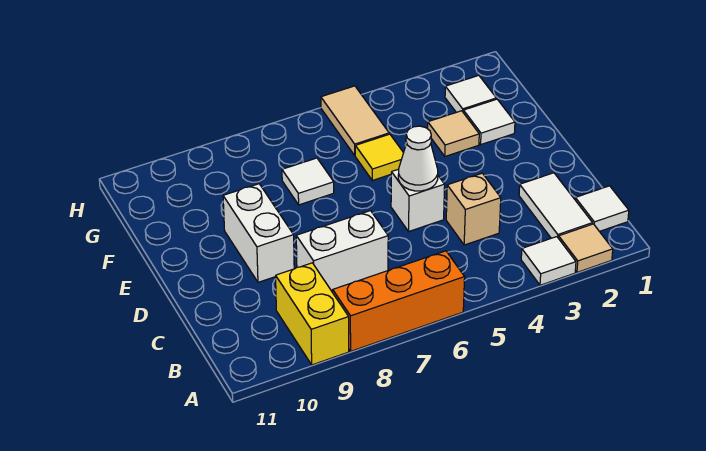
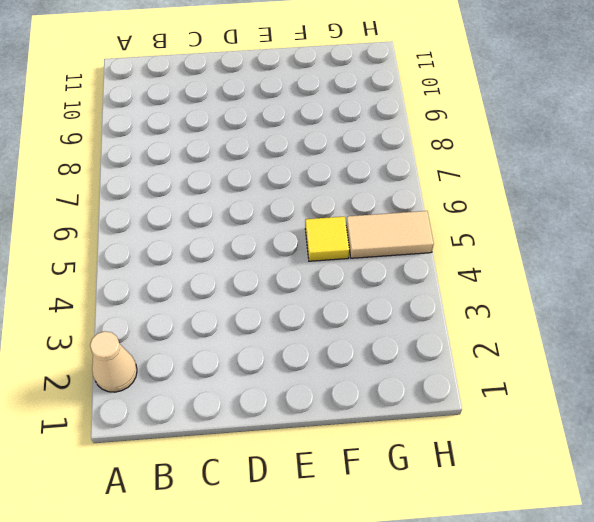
tan 1x1 cone [90,331,137,392] -> tan 1x1 tile [559,224,613,272]
none -> white 1x1 tile [521,237,576,285]
none -> orange 1x3 brick [333,251,465,351]
none -> yellow 1x2 brick [276,263,349,365]

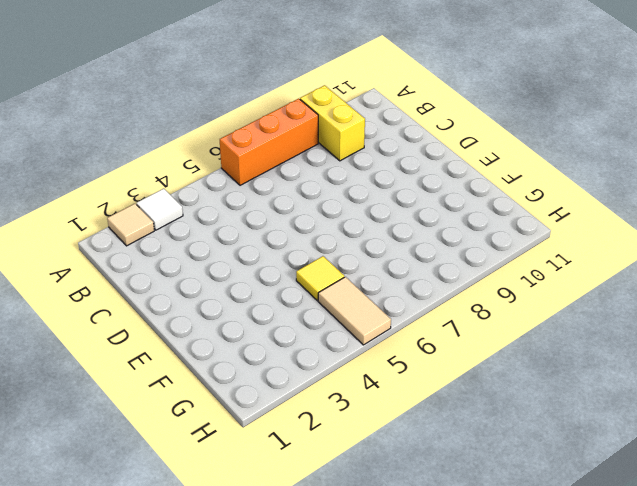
none -> white 1x1 tile [575,186,629,231]
none -> white 1x2 tile [519,173,593,238]
none -> tan 1x1 brick [446,173,501,245]

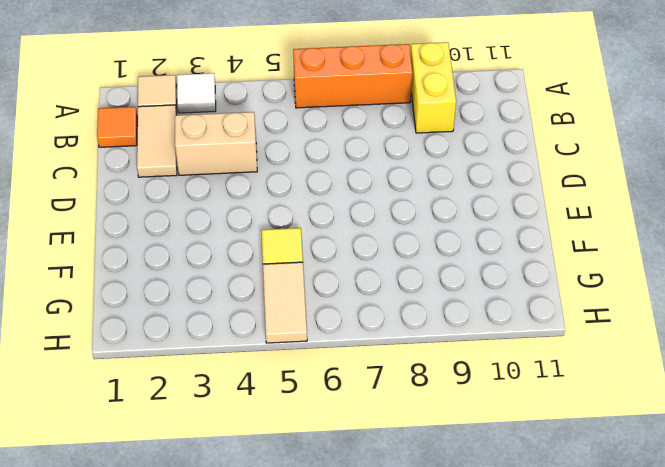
orange 1x1 tile [97,107,137,147] -> white 1x1 tile [575,186,629,231]
tan 1x2 tile [137,105,177,177] -> white 1x2 tile [519,173,593,238]
tan 1x2 brick [175,112,257,175] -> tan 1x1 brick [446,173,501,245]
none -> white 1x2 brick [296,211,388,290]
none -> white 1x1 brick [391,169,445,232]
none -> white 1x2 brick [223,184,294,282]

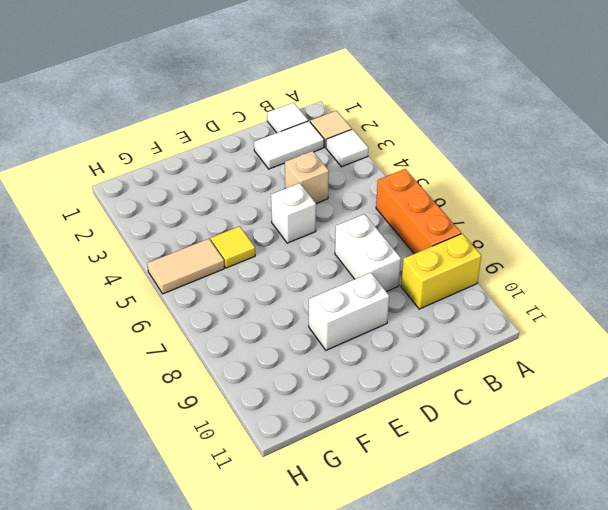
none -> white 1x1 tile [463,99,515,144]
none -> tan 1x1 tile [428,111,479,156]
none -> white 1x1 tile [282,158,334,205]

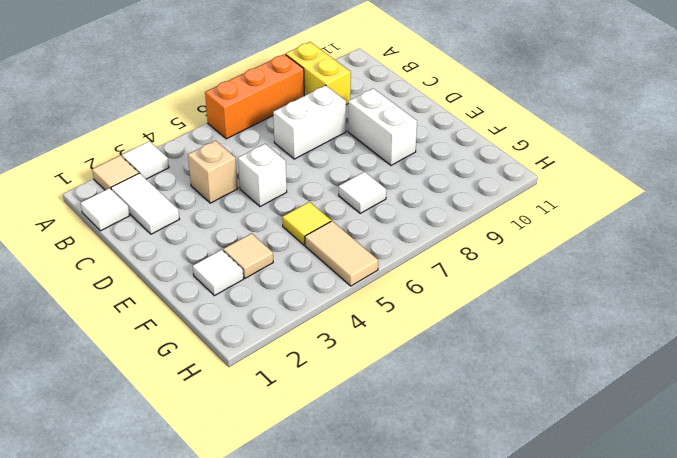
none -> white 1x1 tile [445,75,496,112]
none -> white 1x1 cone [398,126,438,191]

